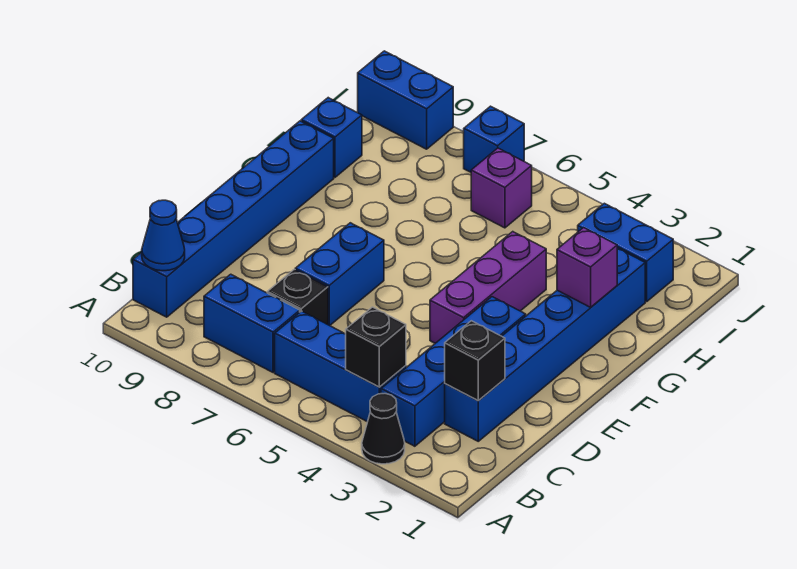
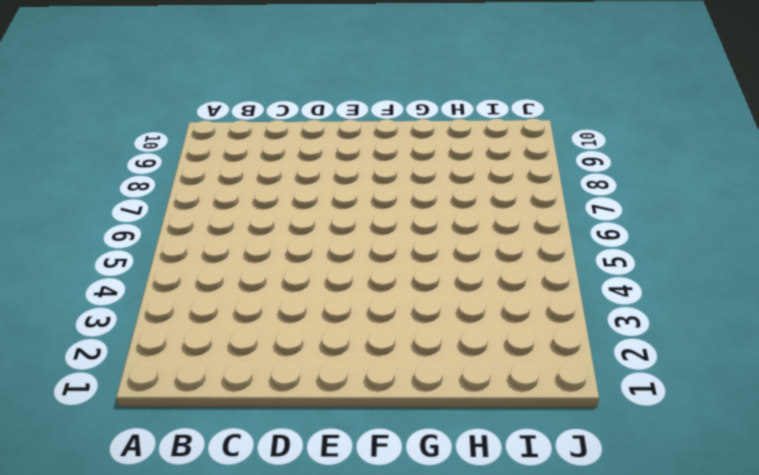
none -> black 1x1 cone [362,394,405,464]
none -> blue 1x4 brick [381,297,526,446]
none -> blue 1x3 brick [275,311,406,422]

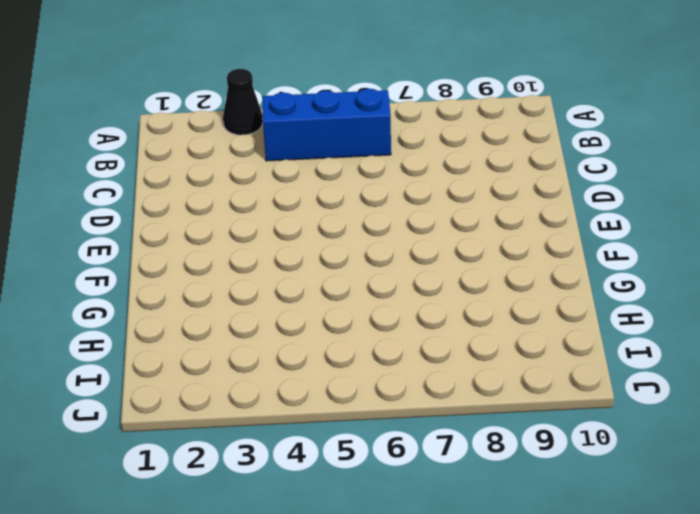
none -> blue 1x4 brick [381,297,526,446]
none -> blue 1x2 brick [204,274,300,372]
none -> blue 1x6 brick [133,121,334,317]

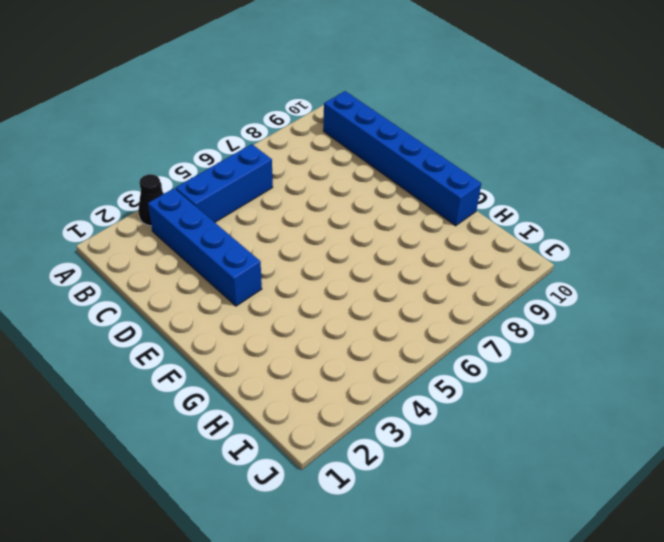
none -> blue 1x2 brick [204,274,300,372]
none -> blue 1x6 brick [445,248,645,441]
none -> black 1x1 brick [267,269,328,325]

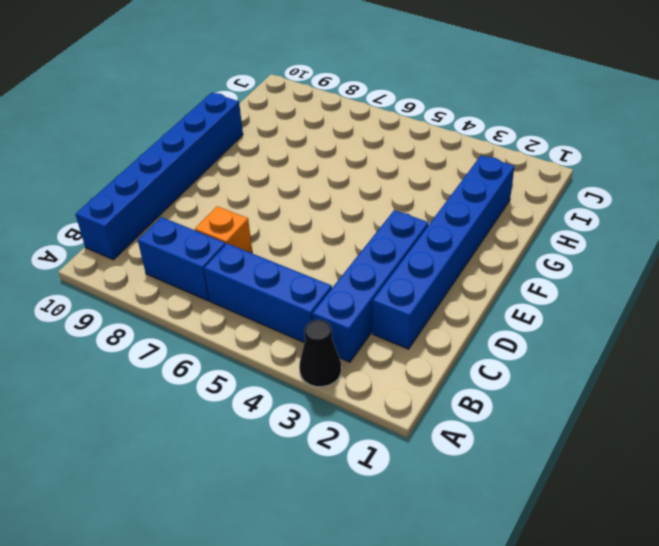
orange 1x1 brick [195,206,252,253] -> black 1x1 brick [267,269,328,325]
none -> blue 1x2 brick [295,223,384,326]
none -> purple 1x3 brick [430,232,546,343]
none -> blue 1x1 brick [301,98,362,177]

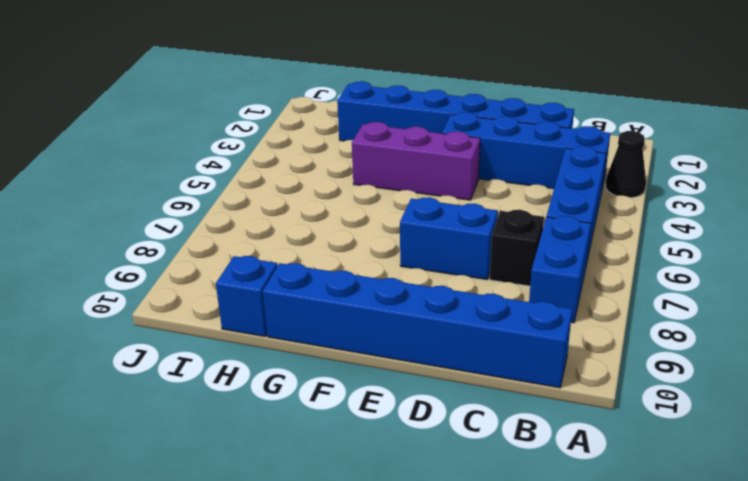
none -> blue 1x2 brick [578,203,673,302]
none -> purple 1x1 brick [471,148,532,228]
none -> blue 1x1 brick [464,106,524,172]

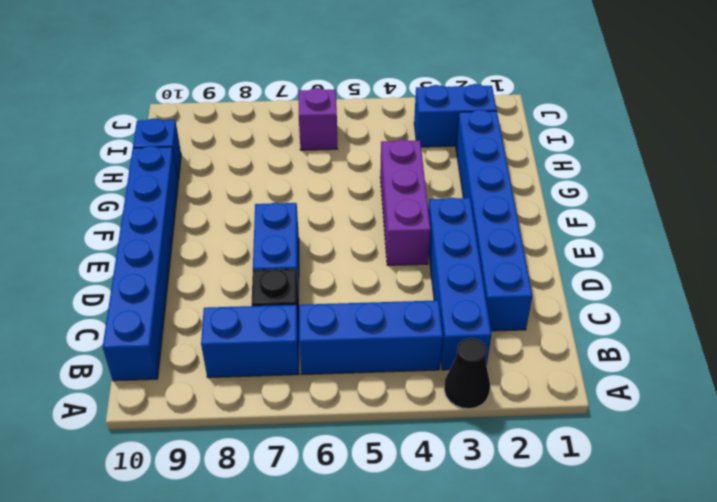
none -> blue 1x1 brick [464,106,524,172]
none -> blue 1x2 brick [357,51,453,149]
none -> black 1x1 brick [346,307,406,387]

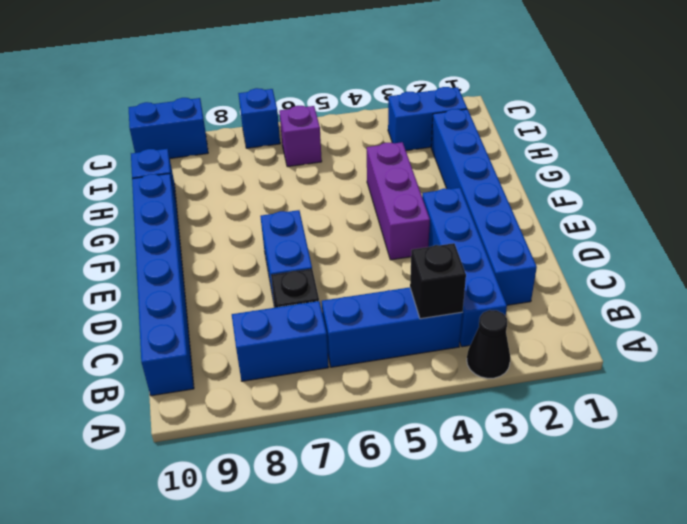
none -> blue 1x1 cone [142,200,185,271]
none -> black 1x1 brick [445,321,505,401]
none -> purple 1x1 brick [557,228,617,307]

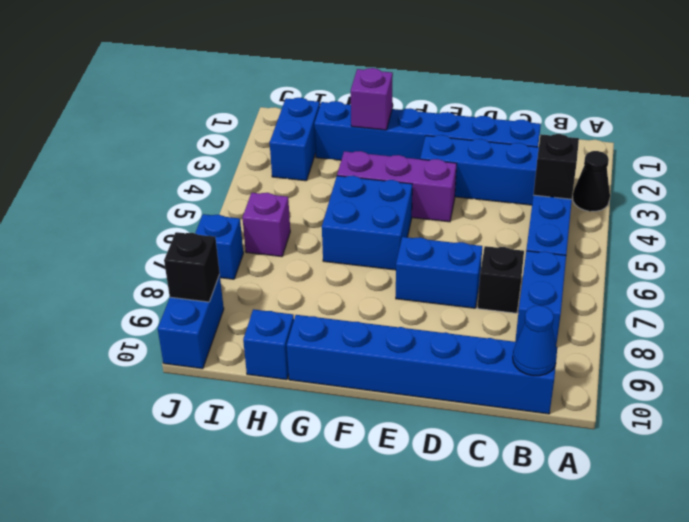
blue 2x2 brick [322,176,412,270] -> none
black 1x1 brick [164,232,220,302] -> black 1x1 brick moved to [445,321,505,401]

